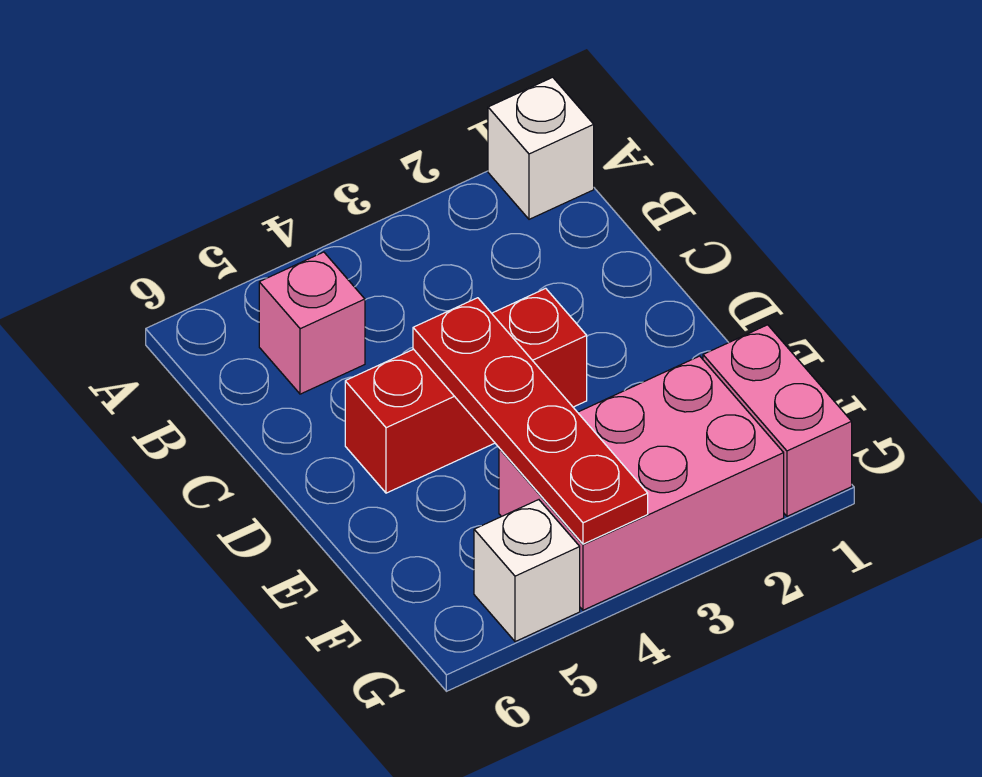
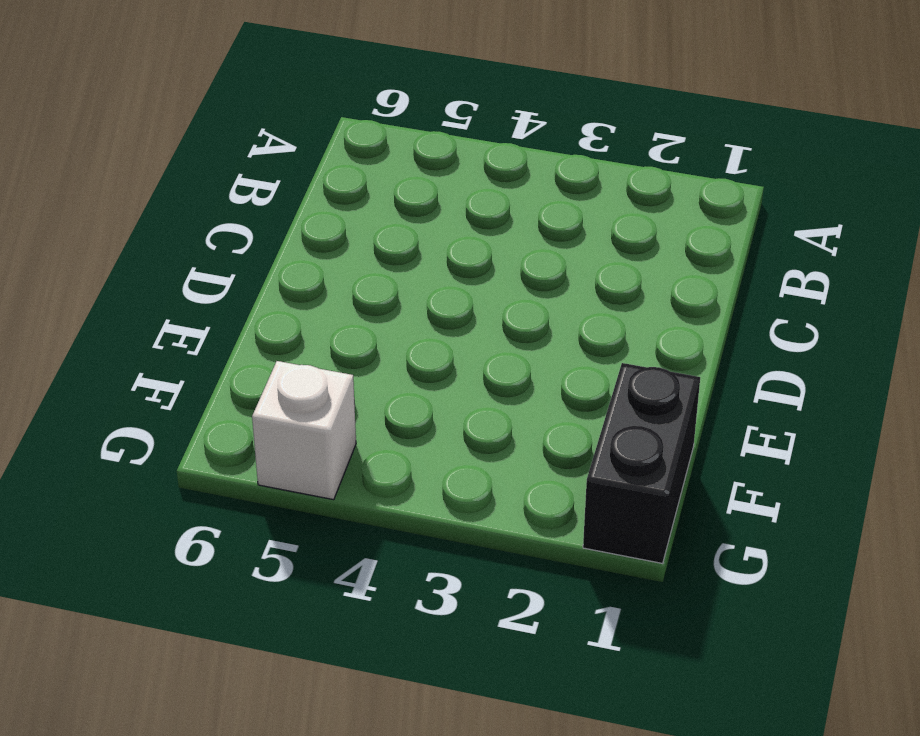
black 1x2 brick [583,363,700,563] -> pink 1x2 brick [703,325,852,516]
none -> white 1x1 brick [488,77,594,219]
none -> pink 1x1 brick [259,252,365,394]

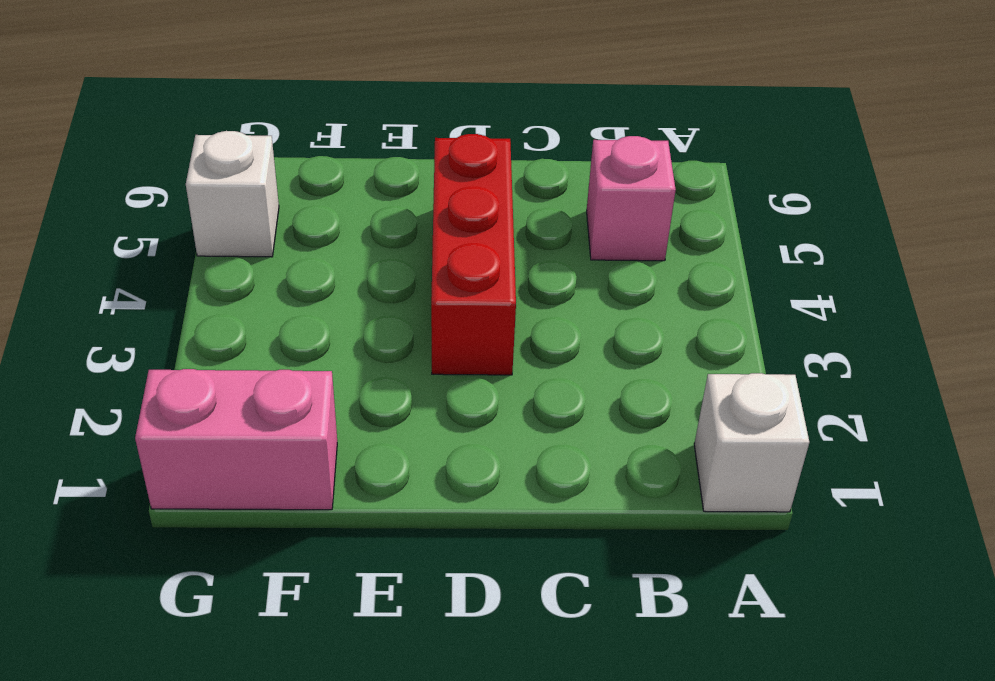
none -> pink 2x3 brick [499,356,784,610]
none -> red 1x4 plate [413,298,648,544]

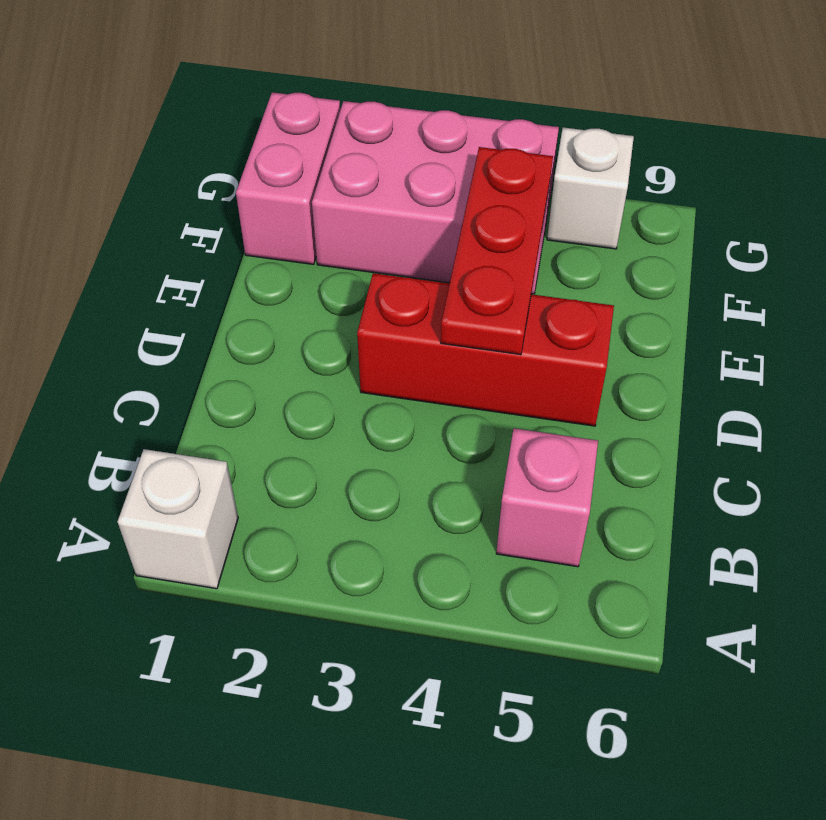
red 1x3 plate [441,147,553,355] -> red 1x4 plate [413,298,648,544]

